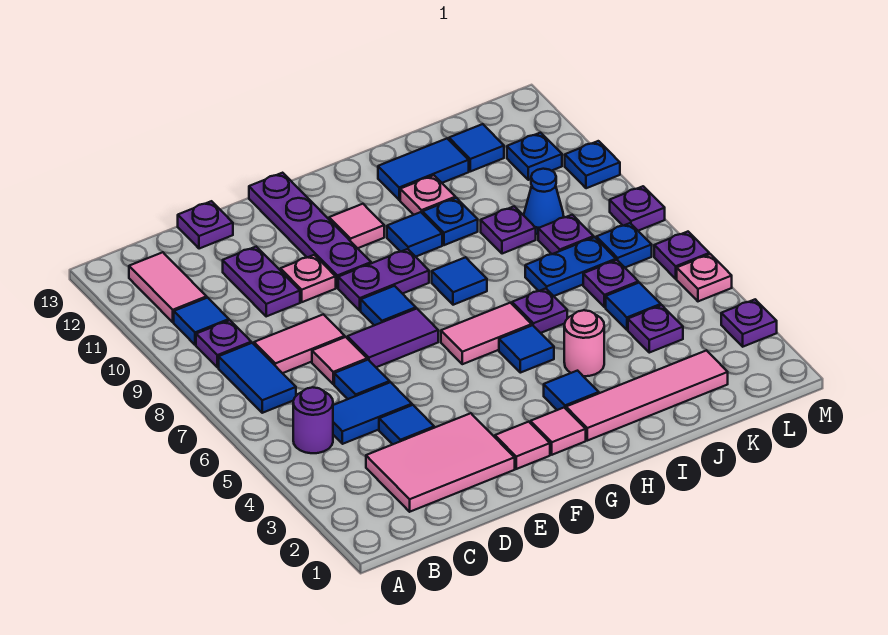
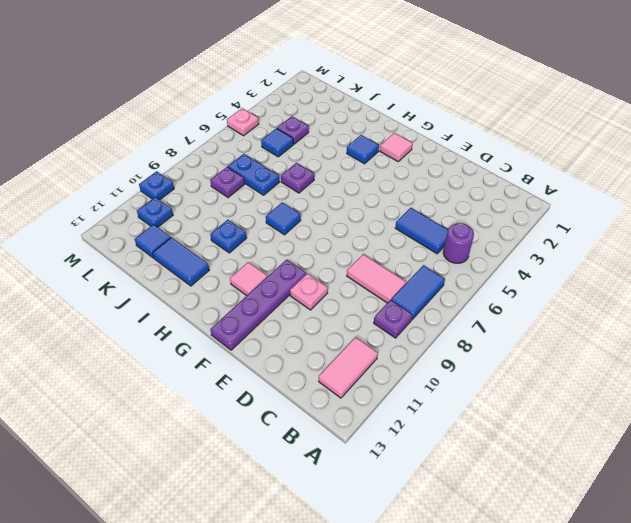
none -> blue 1x1 tile [174,298,229,345]
none -> pink 2x3 tile [366,413,515,512]
none -> blue 1x1 tile [379,405,434,444]
none -> blue 1x1 tile [334,360,390,399]

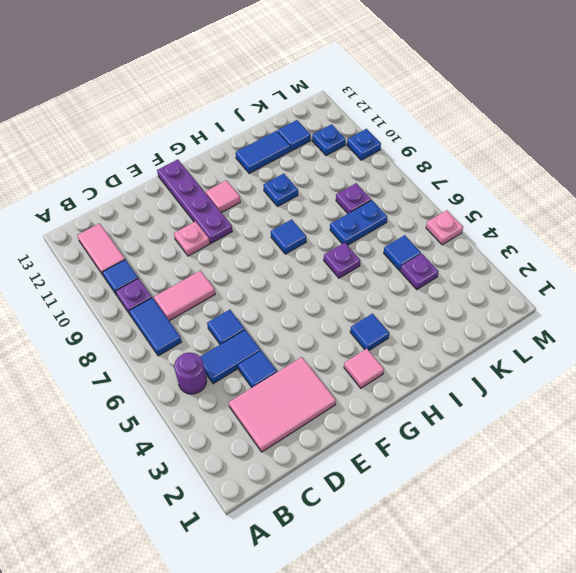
none -> pink 1x1 tile [312,337,367,384]
none -> purple 1x2 plate [223,247,300,316]
none -> purple 1x1 plate [178,201,233,249]
none -> purple 1x2 tile [348,309,438,367]

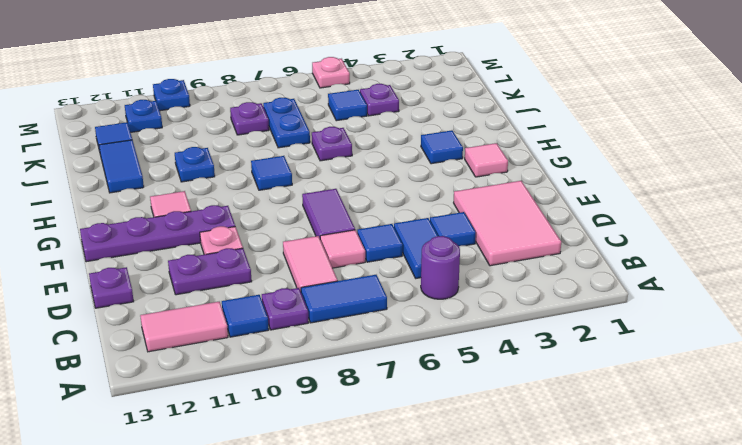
none -> pink 1x1 tile [495,422,550,469]
none -> blue 1x1 tile [361,286,416,325]
none -> purple 1x2 plate [338,249,429,310]
none -> pink 1x2 tile [441,303,532,364]

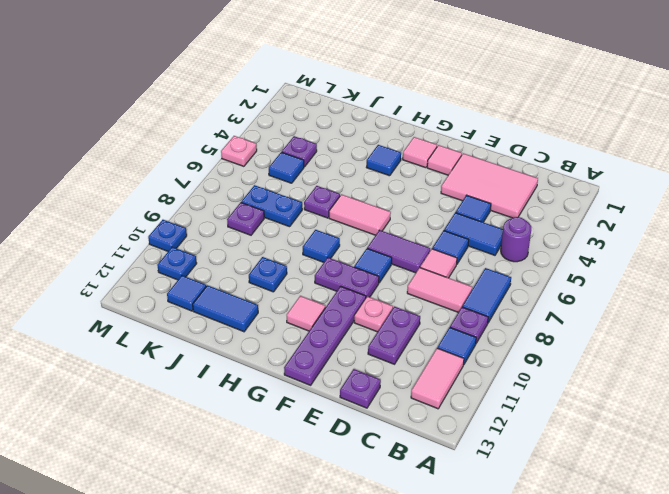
none -> pink 1x4 tile [566,350,728,441]
none -> blue 1x1 tile [499,325,554,373]
none -> blue 1x1 tile [387,212,442,257]
none -> pink 1x1 round brick [564,310,604,376]

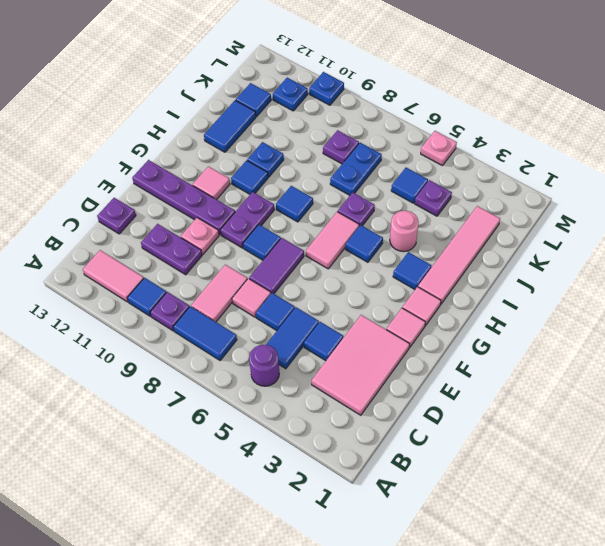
none -> pink 1x1 plate [400,175,455,215]
none -> purple 1x1 plate [481,206,536,254]
none -> purple 1x1 plate [583,260,638,307]
none -> blue 1x1 cone [524,169,564,234]

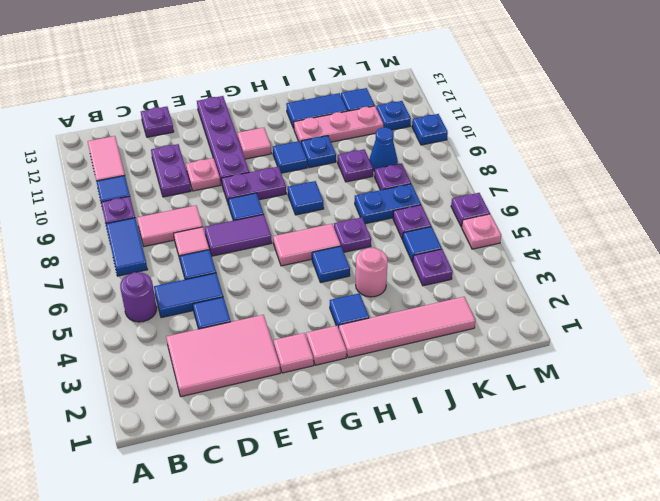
pink 1x3 plate [294,106,383,143] -> pink 1x1 plate [400,175,455,215]
none -> blue 1x1 plate [596,223,652,267]
none -> purple 1x1 plate [721,299,777,347]
none -> purple 1x1 plate [610,186,665,231]

